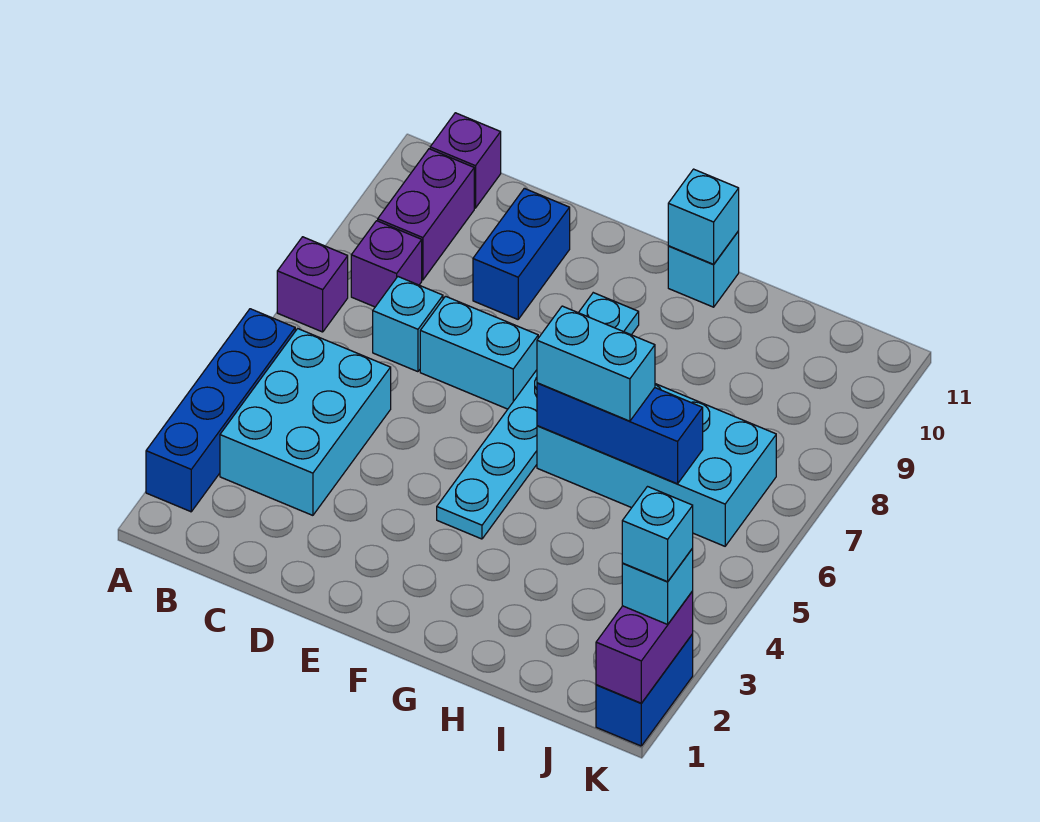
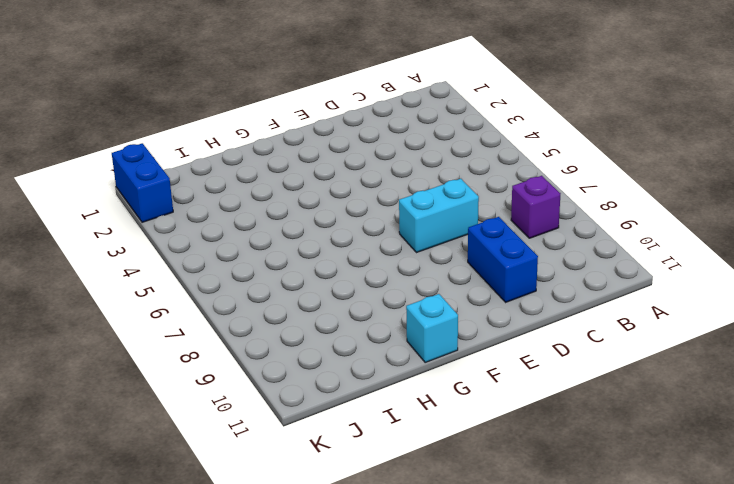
none -> blue 1x4 brick [146,309,295,512]
none -> purple 1x1 brick [277,237,348,332]
none -> cyan 2x3 brick [220,329,391,515]

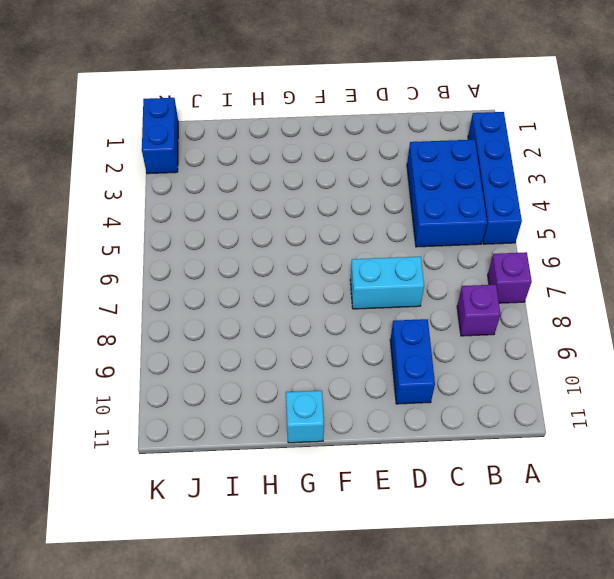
blue 2x3 brick [407,140,487,247] -> cyan 2x3 brick [220,329,391,515]
none -> purple 1x2 brick [378,149,474,280]
none -> purple 1x1 brick [430,113,501,208]
none -> cyan 1x1 brick [373,277,443,372]

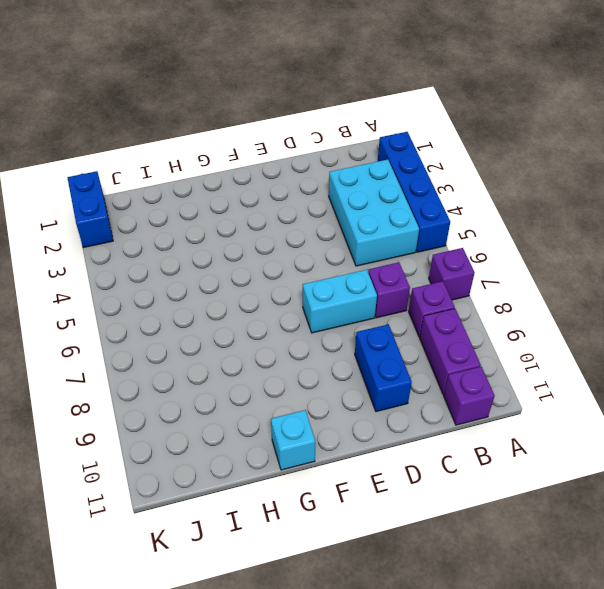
purple 1x1 brick [368,262,410,318] -> cyan 1x1 brick [373,277,443,372]
none -> cyan 1x6 plate [437,293,639,539]
none -> cyan 2x4 brick [537,384,776,546]
none -> blue 1x3 brick [537,383,703,484]

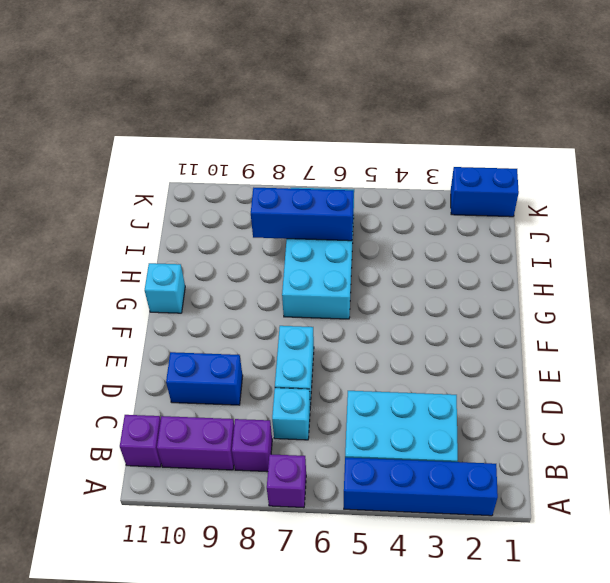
blue 1x3 brick [251,188,354,241] -> blue 1x3 brick turned to [537,383,703,484]
none -> cyan 1x6 plate [437,293,639,539]
none -> cyan 1x1 brick [668,169,739,264]
none -> purple 1x2 brick [596,591,693,703]

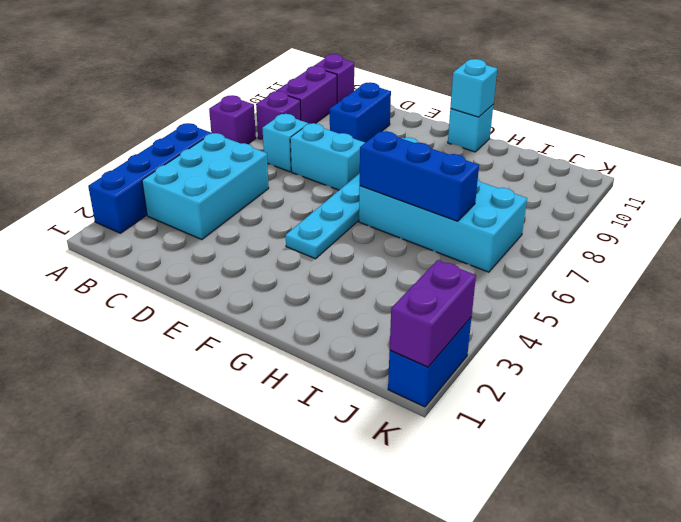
none -> cyan 1x2 brick [537,306,655,421]
none -> cyan 1x1 brick [622,548,693,624]
none -> cyan 1x1 brick [622,487,693,582]

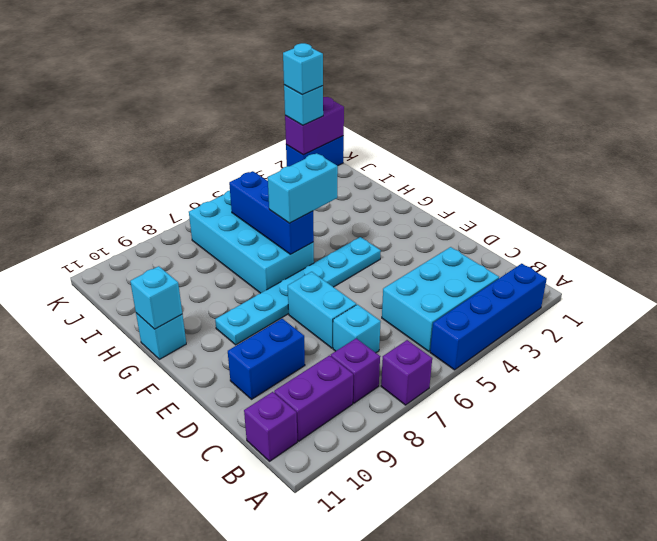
cyan 1x2 brick [268,153,338,223] -> cyan 1x2 brick turned to [537,306,655,421]

